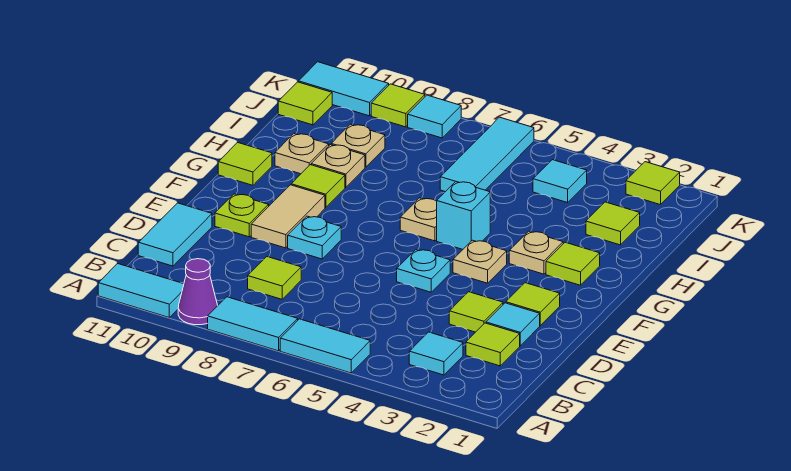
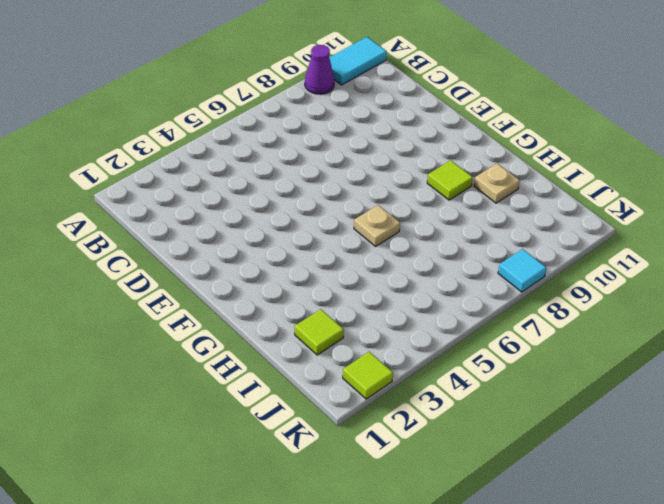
none -> cyan 1x2 tile [280,319,370,373]
none -> cyan 1x2 tile [208,297,298,351]
none -> cyan 1x1 tile [409,332,463,375]
none -> lime 1x1 tile [466,323,520,366]

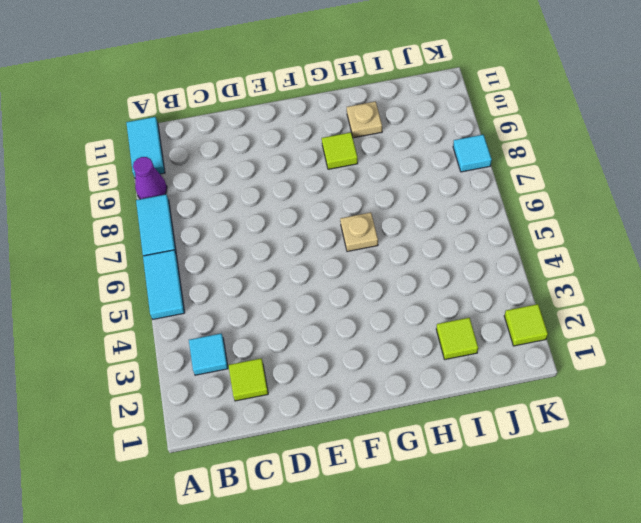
none -> lime 1x1 tile [248,257,301,299]
none -> cyan 1x2 tile [138,203,212,266]
none -> cyan 1x1 tile [486,303,540,346]
none -> lime 1x1 tile [449,292,503,332]

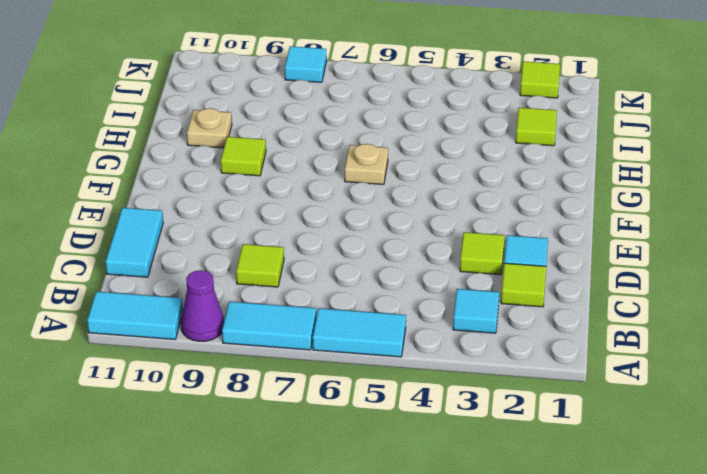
none -> lime 1x1 tile [506,283,560,325]
none -> cyan 1x1 plate [397,250,450,292]
none -> cyan 1x1 plate [288,216,341,259]
none -> tan 1x2 tile [251,185,325,248]

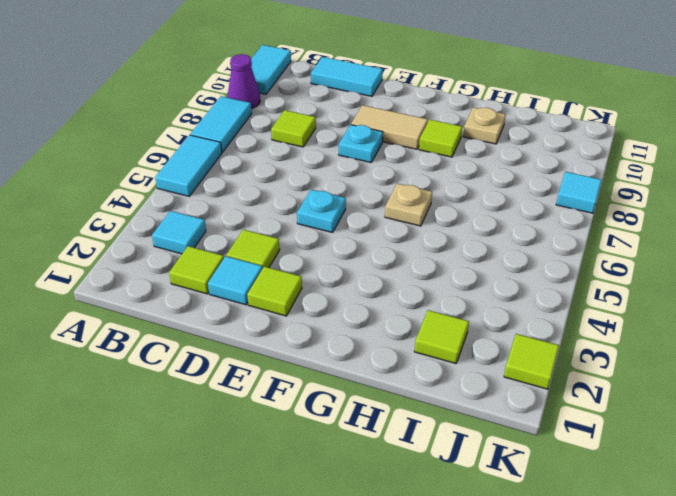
none -> lime 1x1 plate [215,194,269,237]
none -> tan 1x1 plate [453,240,507,283]
none -> lime 1x1 tile [546,242,600,285]
none -> tan 1x1 plate [509,231,563,274]

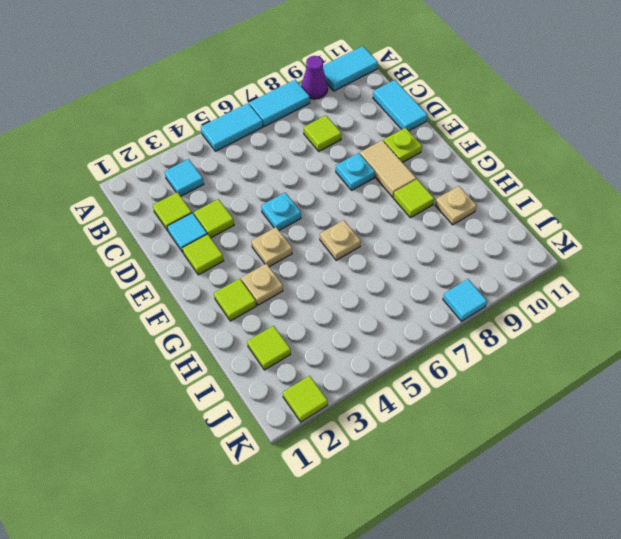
none -> cyan 1x1 brick [437,182,490,249]
none -> lime 1x1 tile [218,143,272,185]
none -> tan 1x1 plate [311,145,365,187]
none -> cyan 1x3 tile [440,117,534,192]

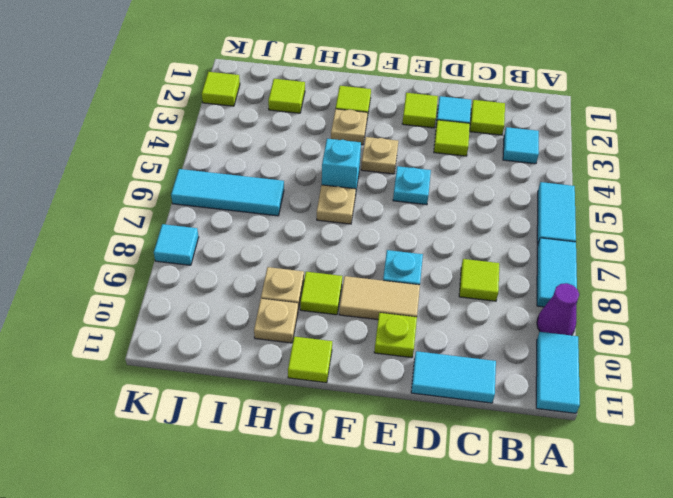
none -> tan 1x1 plate [331,124,385,167]
none -> cyan 1x1 tile [533,160,587,203]
none -> lime 1x1 tile [278,82,332,125]
none -> lime 1x1 tile [371,84,425,127]

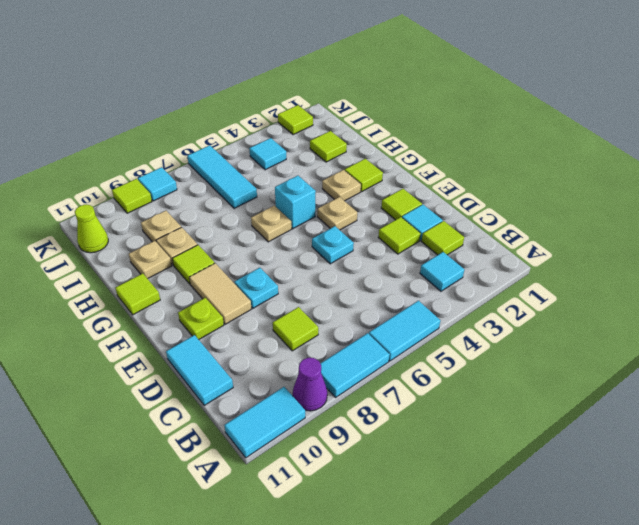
lime 1x1 cone [75,205,108,253] -> lime 1x1 tile [278,82,332,125]
none -> cyan 1x2 tile [299,62,389,116]

